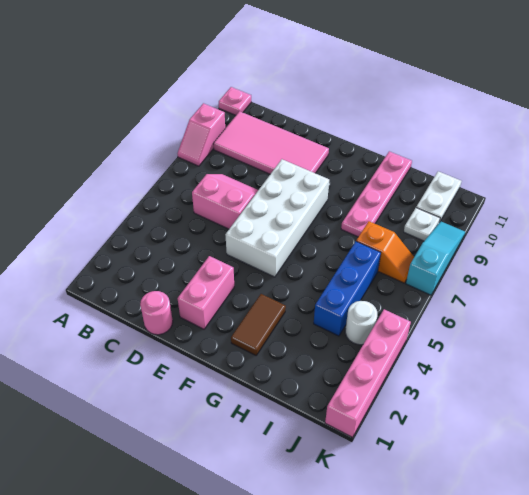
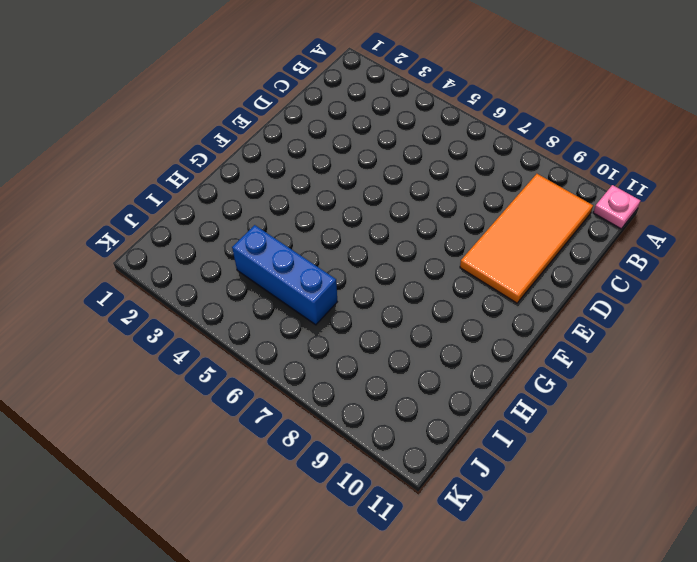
orange 2x4 tile [460,174,593,303] -> pink 2x4 tile [213,111,329,174]
none -> pink 1x2 slope [178,103,225,166]
none -> pink 2x2 slope [192,174,258,229]
none -> pink 1x1 round brick [140,291,173,335]

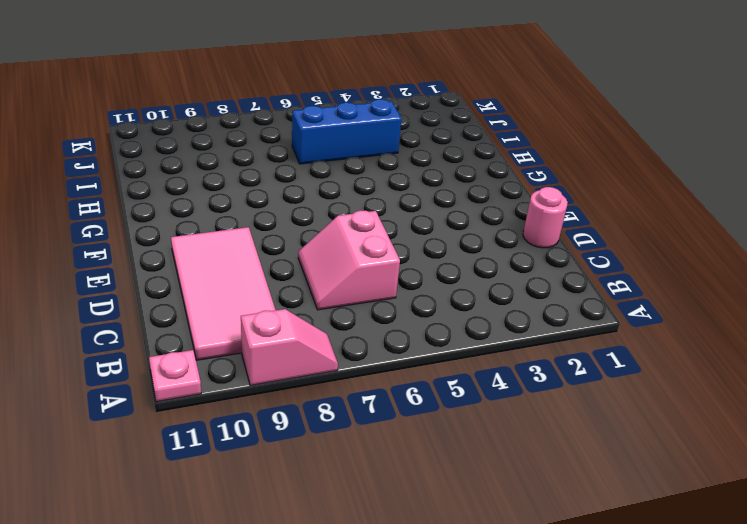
none -> pink 1x2 brick [178,256,234,329]
none -> white 2x4 brick [225,159,329,277]
none -> brown 1x2 tile [231,294,286,355]

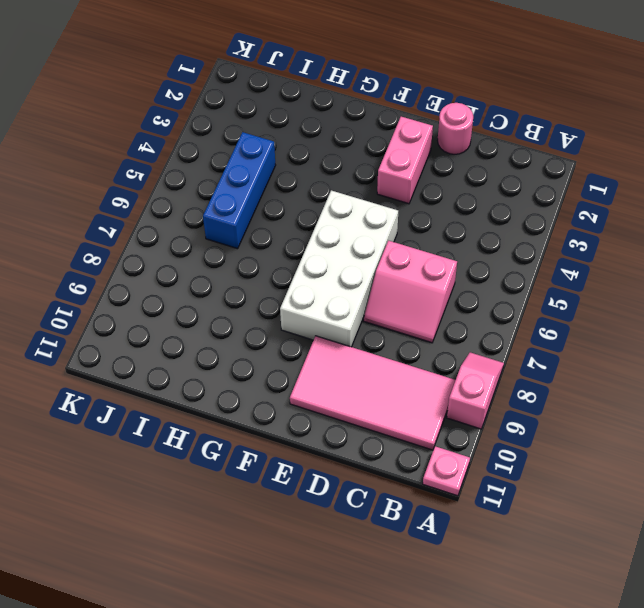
none -> brown 1x2 tile [231,294,286,355]
none -> pink 1x4 plate [341,151,412,237]
none -> orange 1x2 slope [356,221,414,283]

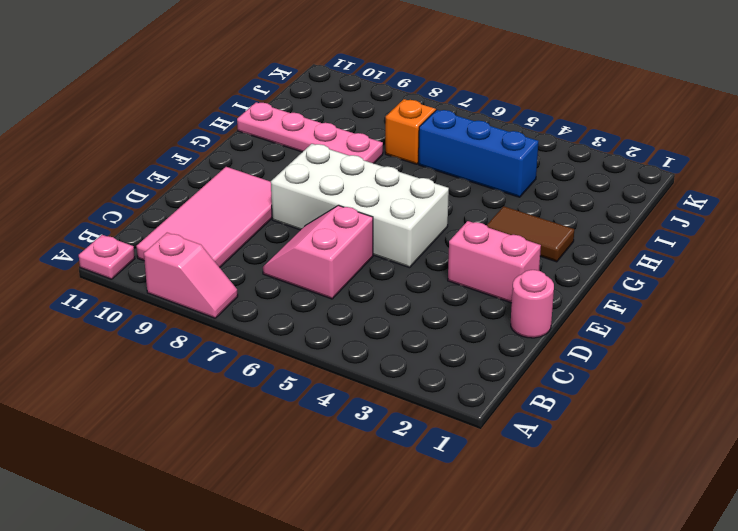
none -> white 1x1 round brick [345,301,377,345]
none -> white 1x1 plate [404,208,440,241]
none -> white 1x2 plate [416,171,461,223]

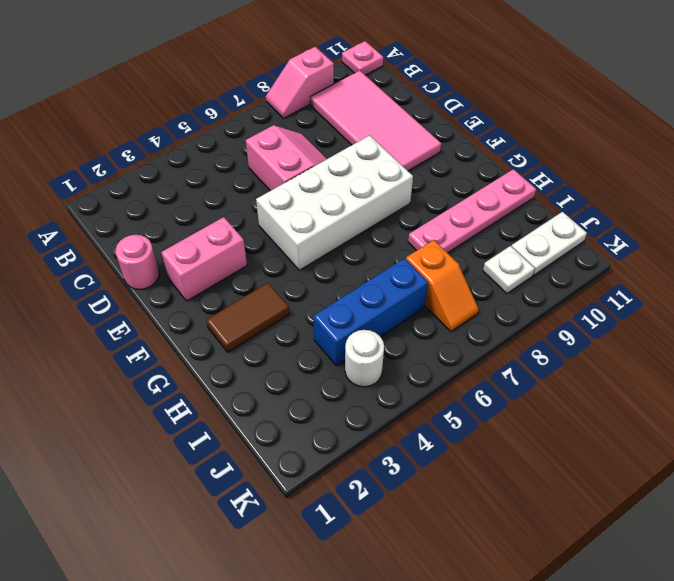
none -> pink 1x4 brick [325,309,411,437]
none -> cyan 1x3 slope [406,222,465,295]

